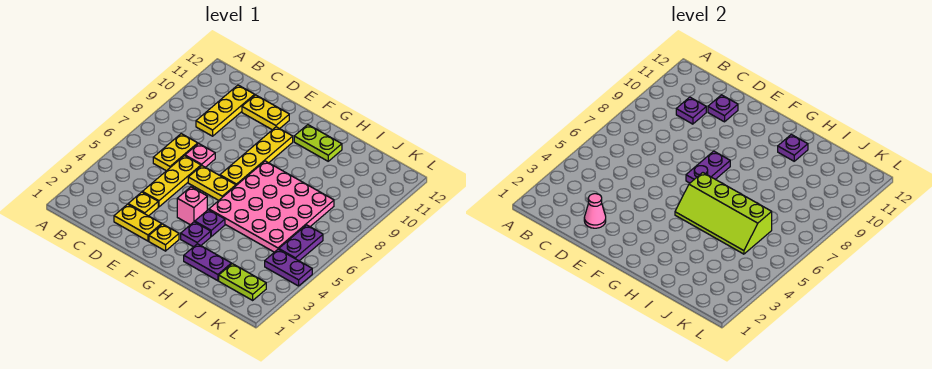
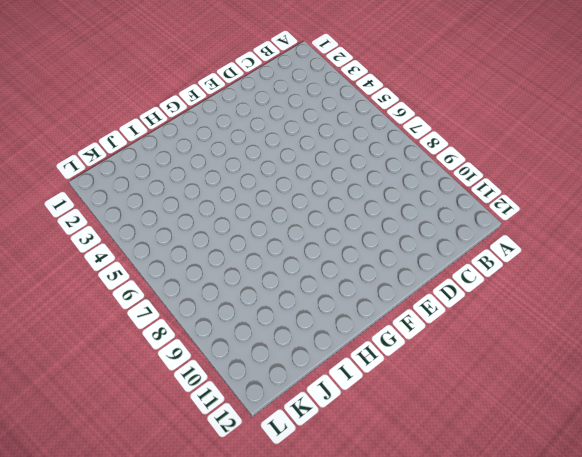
none -> yellow 1x2 plate [153,134,198,171]
none -> yellow 1x3 plate [196,85,255,136]
none -> yellow 1x2 plate [114,204,162,241]

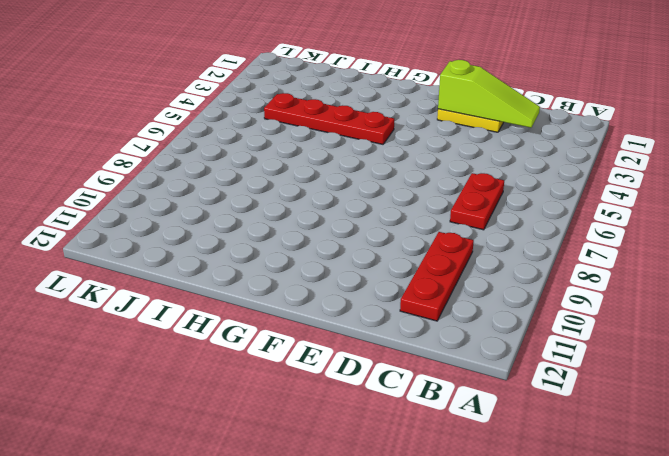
lime 1x3 slope [438,60,540,128] -> pink 1x1 cone [584,194,606,228]
red 1x2 plate [450,173,504,230] -> yellow 1x2 plate [153,134,198,171]
red 1x3 plate [400,232,474,321] -> yellow 1x3 plate [196,85,255,136]
red 1x4 plate [264,93,394,144] -> purple 1x1 plate [195,210,225,236]
none -> yellow 1x1 plate [128,192,158,216]
none -> yellow 1x3 plate [143,156,201,207]
none -> pink 1x1 plate [185,144,215,167]

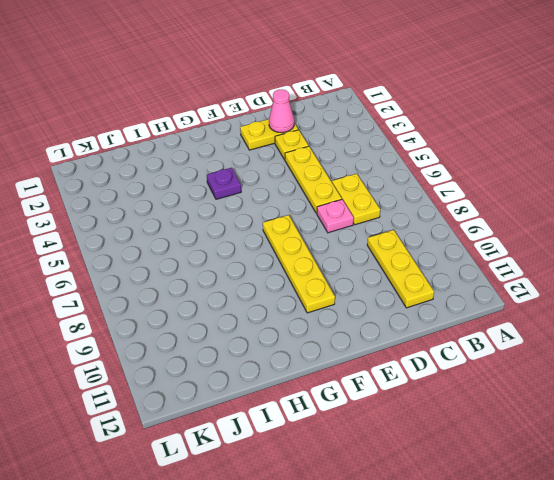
none -> yellow 1x2 plate [242,95,289,130]
none -> yellow 1x2 plate [188,166,236,201]
none -> yellow 1x1 plate [149,224,179,251]

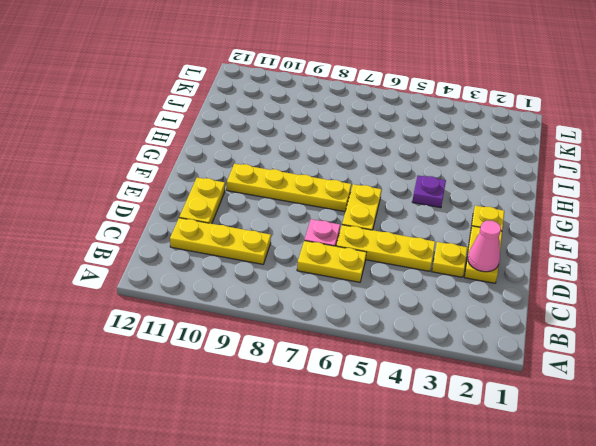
none -> pink 1x1 brick [177,187,207,225]
none -> purple 1x1 plate [181,222,211,247]
none -> pink 4x4 plate [209,161,334,252]

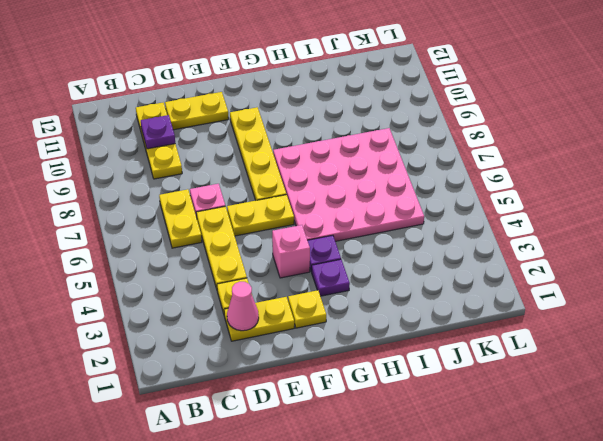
none -> lime 1x2 plate [294,125,342,161]
none -> purple 1x2 plate [184,244,231,281]
none -> lime 1x2 plate [219,264,266,300]

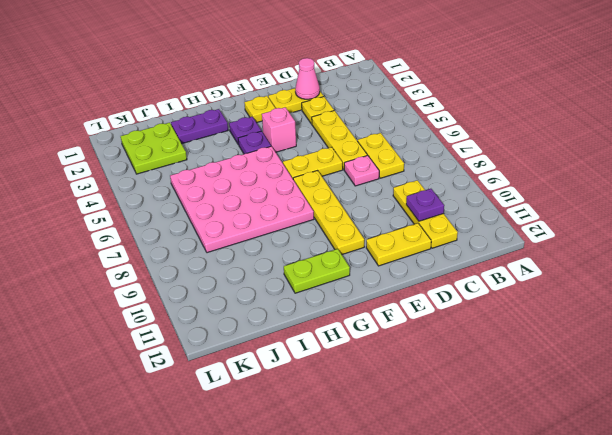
lime 2x2 plate [121,123,187,174] -> lime 1x2 plate [219,264,266,300]
none -> purple 1x2 plate [265,249,312,286]
none -> purple 1x2 plate [279,225,323,261]
none -> purple 1x1 plate [708,95,738,122]

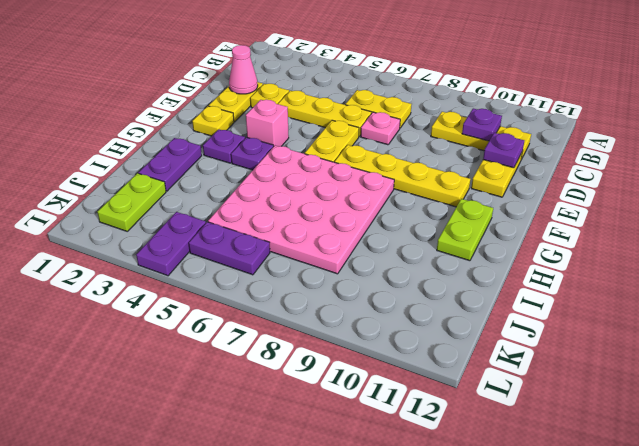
none -> purple 1x2 plate [686,151,730,183]
none -> lime 2x4 slope [675,173,772,254]
none -> purple 1x1 plate [778,135,808,161]

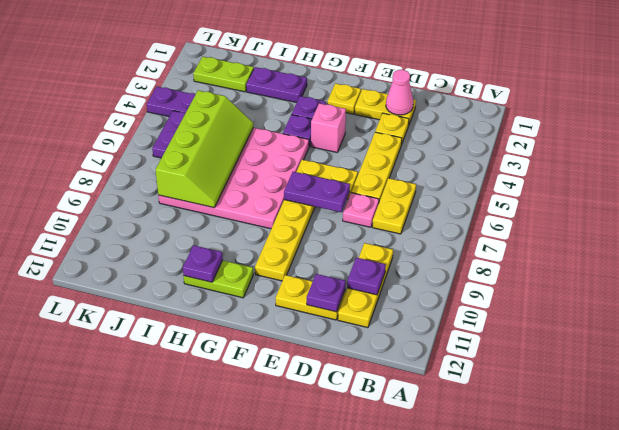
purple 1x2 plate [284,172,350,212] -> purple 1x2 plate turned to [686,151,730,183]
lime 2x4 slope [155,90,253,208] -> lime 2x4 slope turned to [675,173,772,254]

